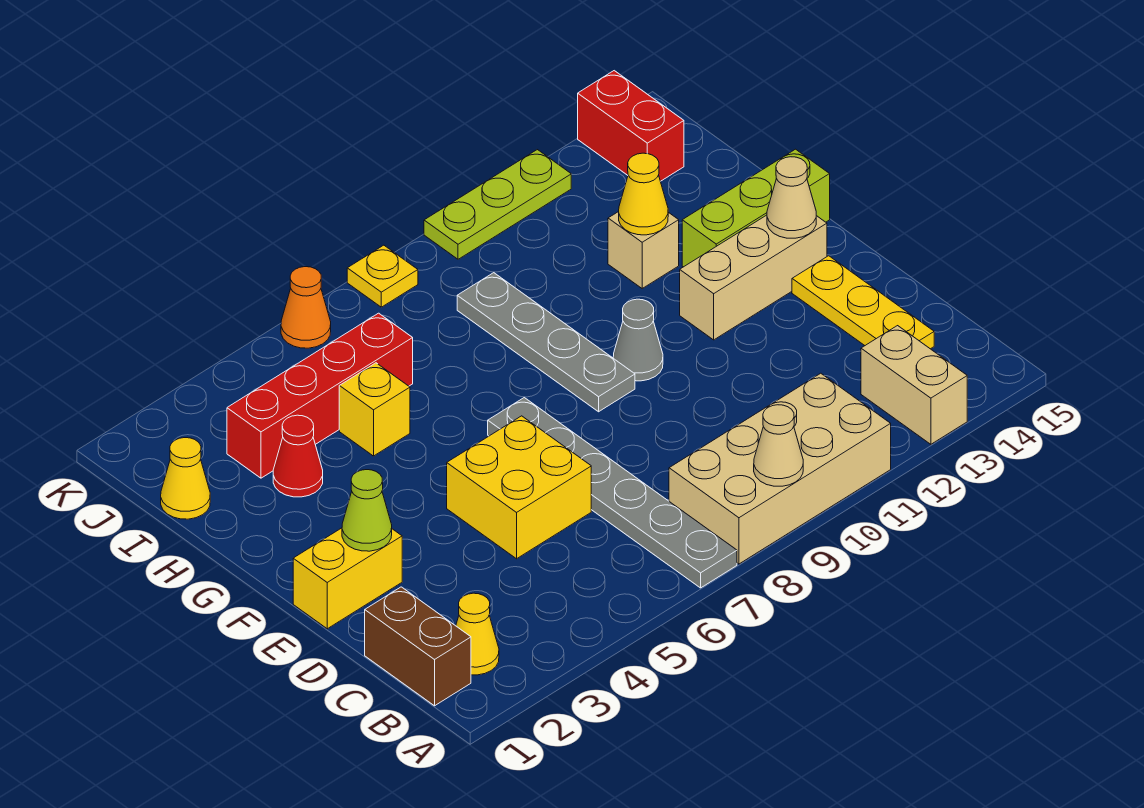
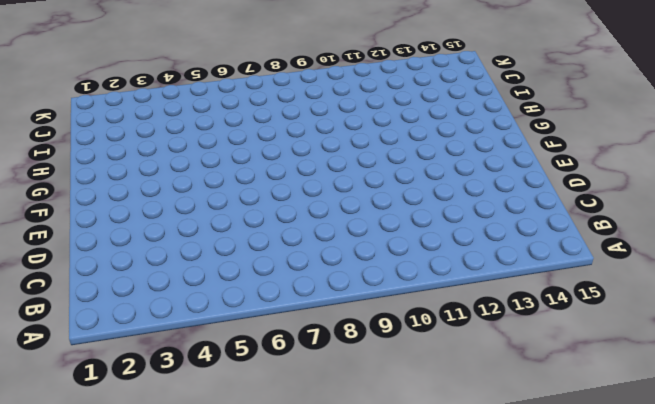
none -> grey 1x6 plate [488,398,737,588]
none -> tan 2x4 brick [669,373,891,564]
none -> tan 1x2 brick [861,326,967,444]

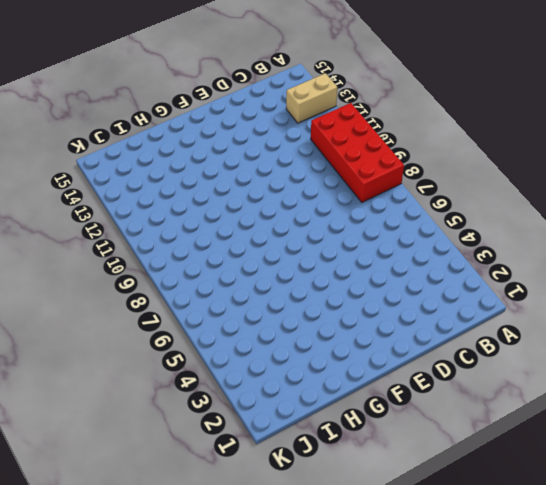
red 2x4 brick [311,103,404,202] -> tan 2x4 brick [669,373,891,564]
none -> grey 1x6 plate [488,398,737,588]
none -> brown 1x2 brick [365,587,471,706]
none -> yellow 1x1 cone [456,593,499,675]

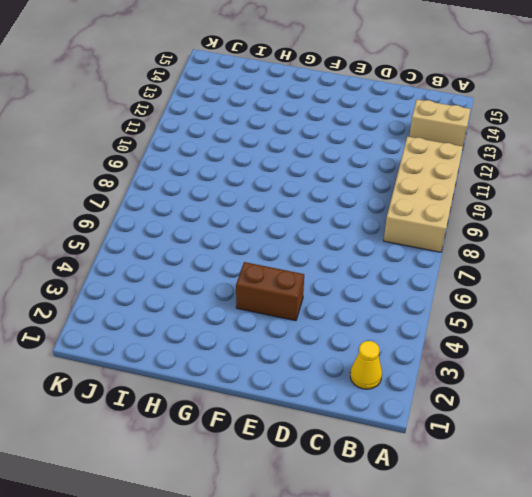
brown 1x2 brick [236,262,304,321] -> brown 1x2 brick moved to [365,587,471,706]
none -> grey 1x6 plate [488,398,737,588]
none -> yellow 1x3 plate [792,256,934,349]
none -> yellow 2x2 brick [447,416,591,559]

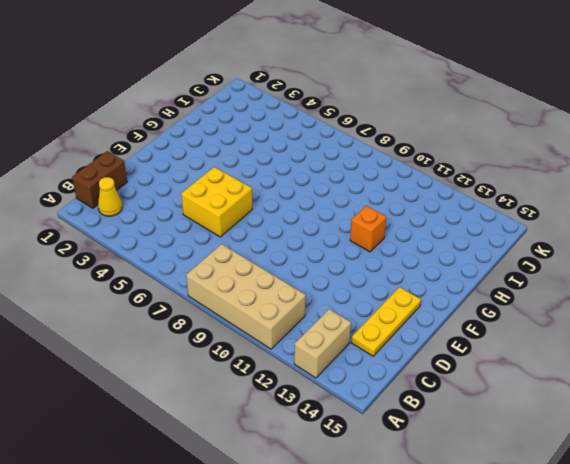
orange 1x1 brick [350,206,386,252] -> none
none -> grey 1x6 plate [488,398,737,588]
none -> yellow 1x2 brick [293,528,402,629]
none -> grey 1x4 plate [457,273,635,412]

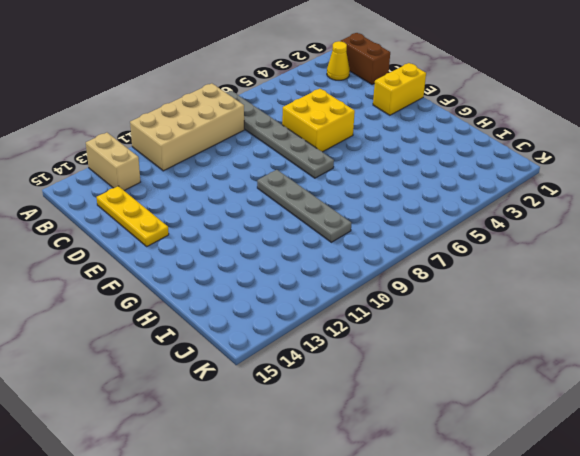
none -> grey 1x1 cone [613,299,663,381]
none -> tan 1x3 brick [680,215,827,340]
none -> lime 1x3 brick [682,149,830,267]

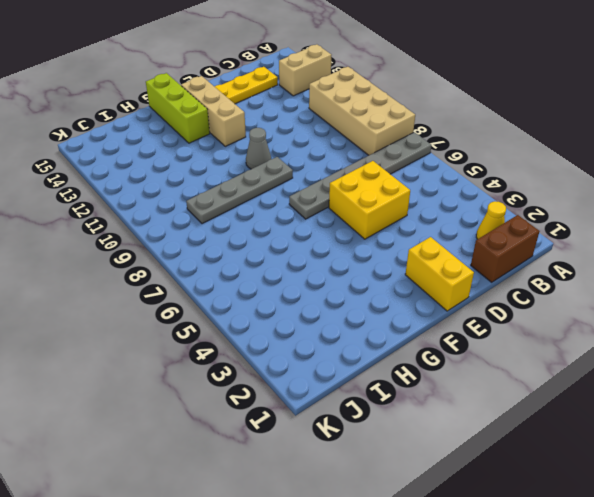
none -> red 1x1 cone [273,415,323,497]
none -> yellow 1x1 brick [339,363,410,456]
none -> tan 1x1 brick [608,212,679,288]

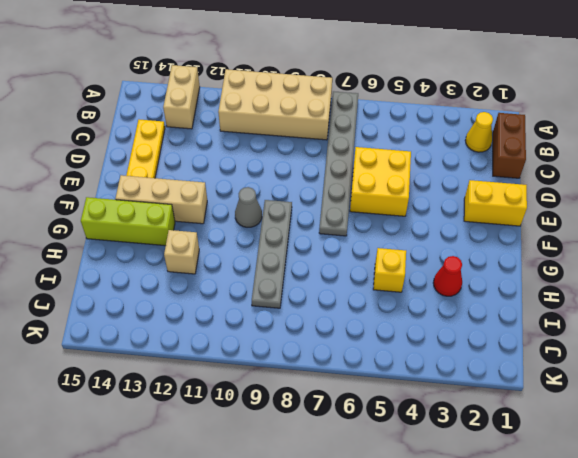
none -> yellow 1x1 cone [161,438,210,519]
none -> red 1x4 brick [227,313,413,478]
none -> red 1x2 brick [578,71,684,181]

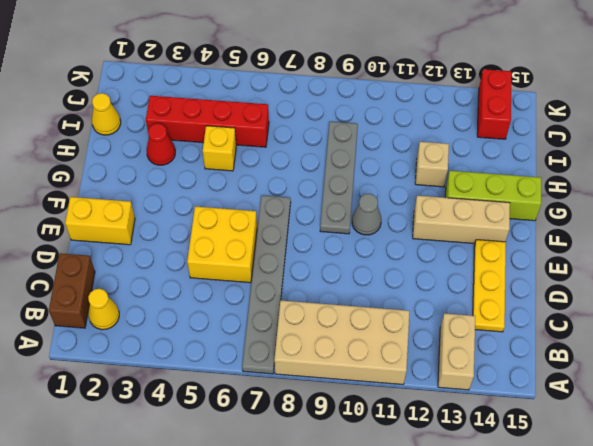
none -> orange 1x1 cone [281,267,331,348]
none -> yellow 1x1 plate [347,245,418,307]
none -> lime 1x3 plate [424,150,571,259]

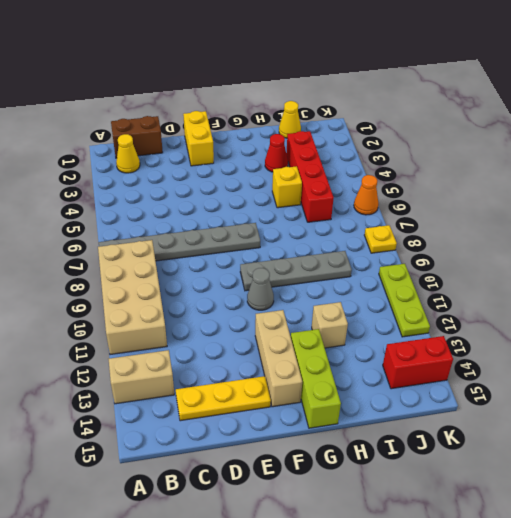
none -> yellow 2x2 brick [447,416,591,559]
none -> tan 1x1 cone [754,405,803,486]
none -> lime 1x1 cone [342,470,392,551]

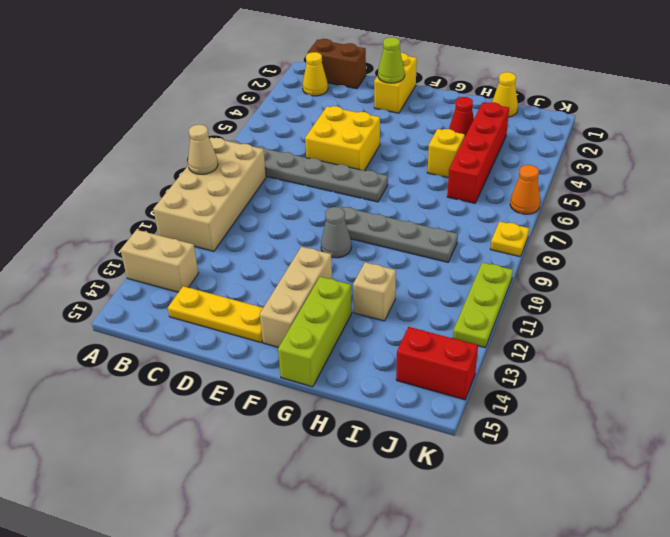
none -> tan 1x1 cone [767,157,816,238]
none -> yellow 1x1 cone [619,153,668,235]

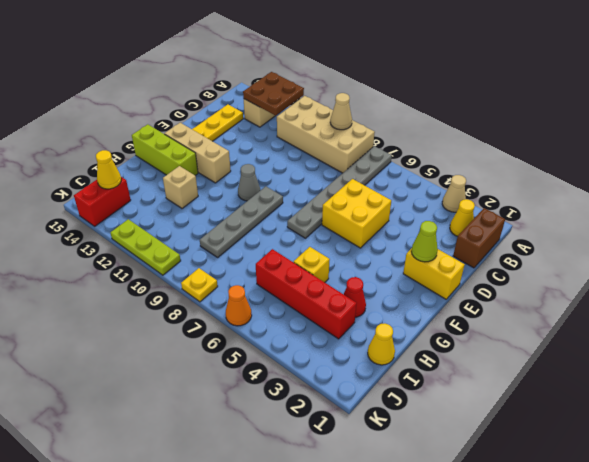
tan 1x1 cone [442,175,466,212] -> tan 1x1 cone moved to [767,157,816,238]
brown 2x2 plate [243,72,304,116] -> none
yellow 1x1 cone [96,150,121,189] -> yellow 1x1 cone moved to [619,153,668,235]

